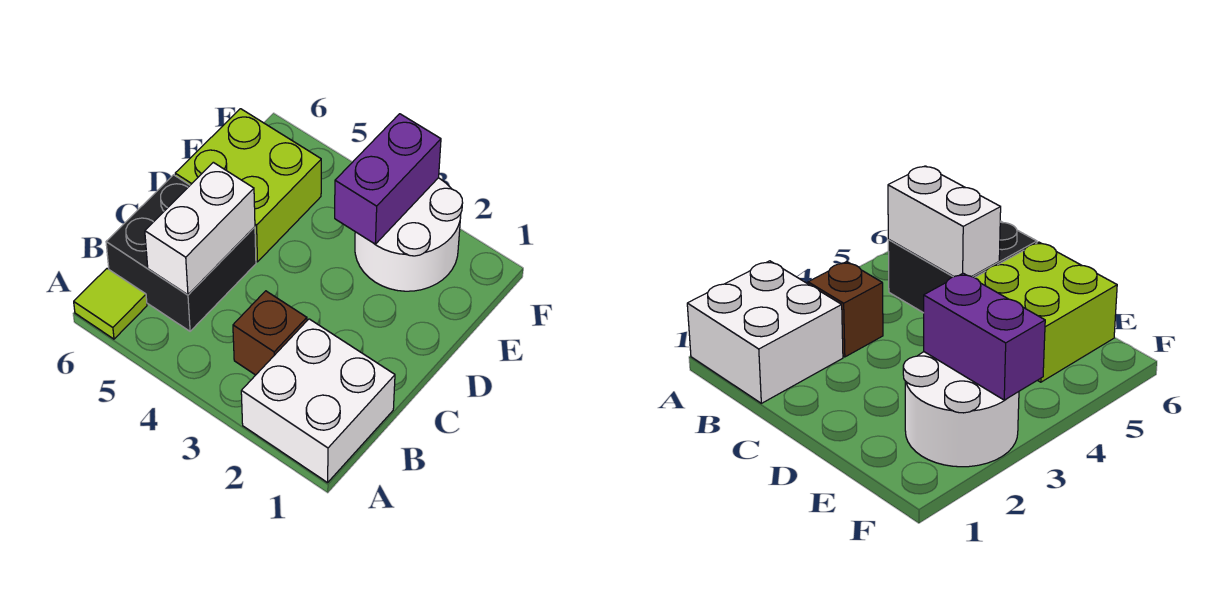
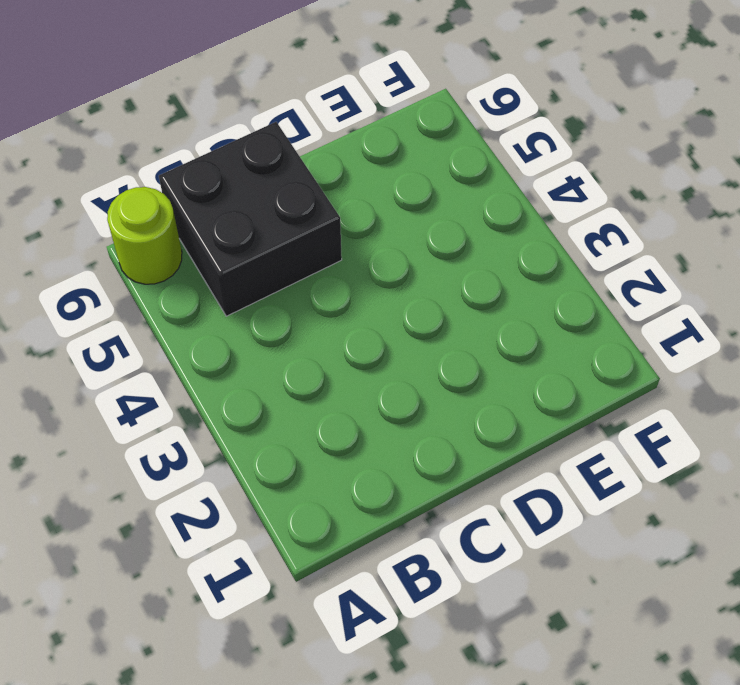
lime 1x1 round brick [107,187,182,284] -> lime 1x1 tile [74,269,147,339]
none -> white 2x2 brick [241,319,395,483]
none -> brown 1x1 brick [233,291,307,375]

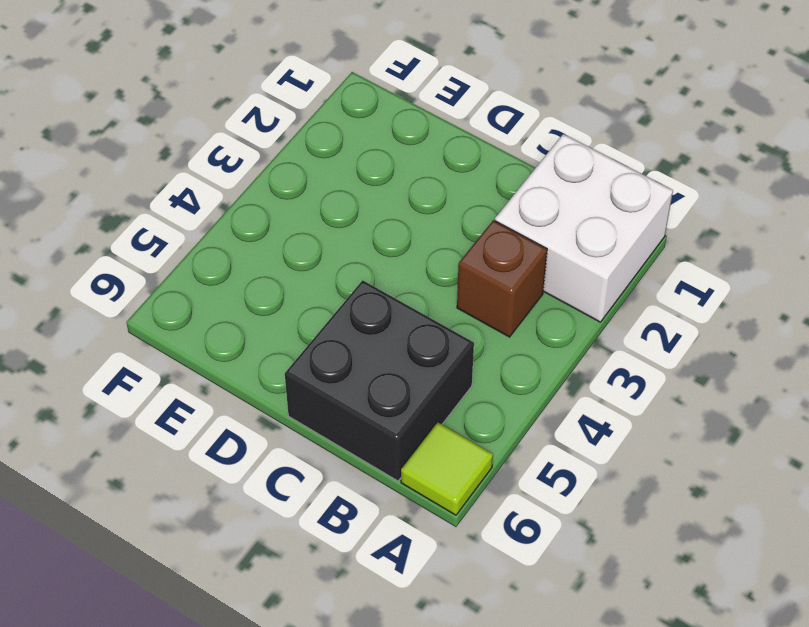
none -> lime 2x2 brick [175,109,321,262]
none -> white 2x2 round brick [355,178,463,291]

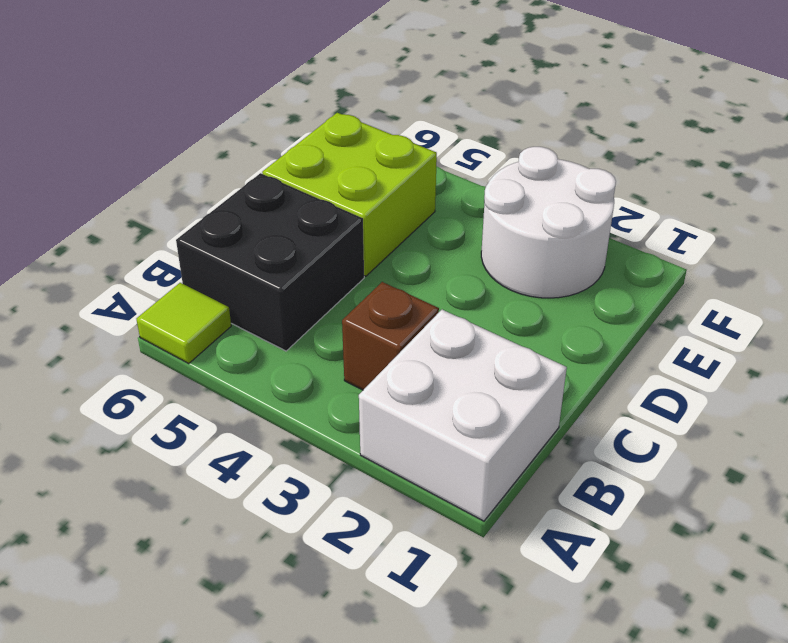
none -> white 1x2 brick [145,162,255,295]
none -> purple 1x2 brick [335,114,441,244]

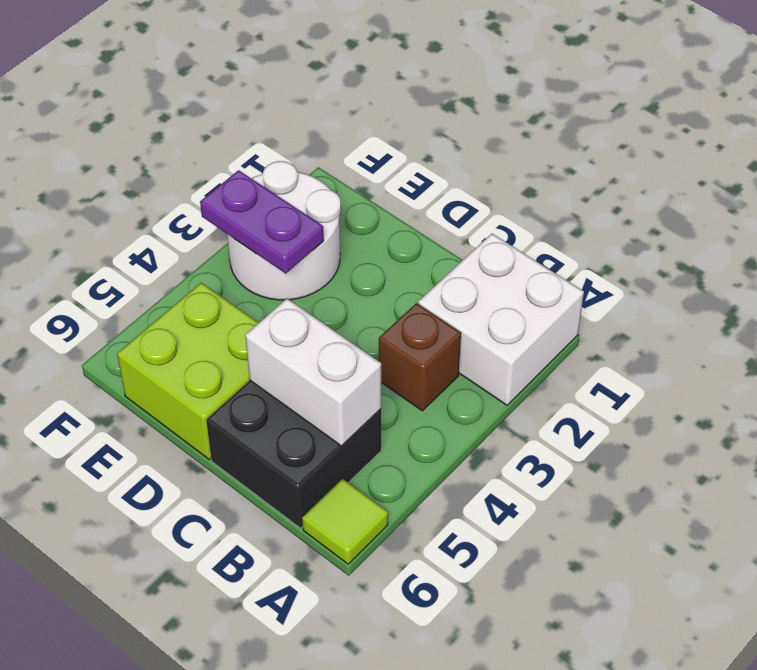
purple 1x2 plate [200,170,324,274] -> purple 1x2 brick [335,114,441,244]

